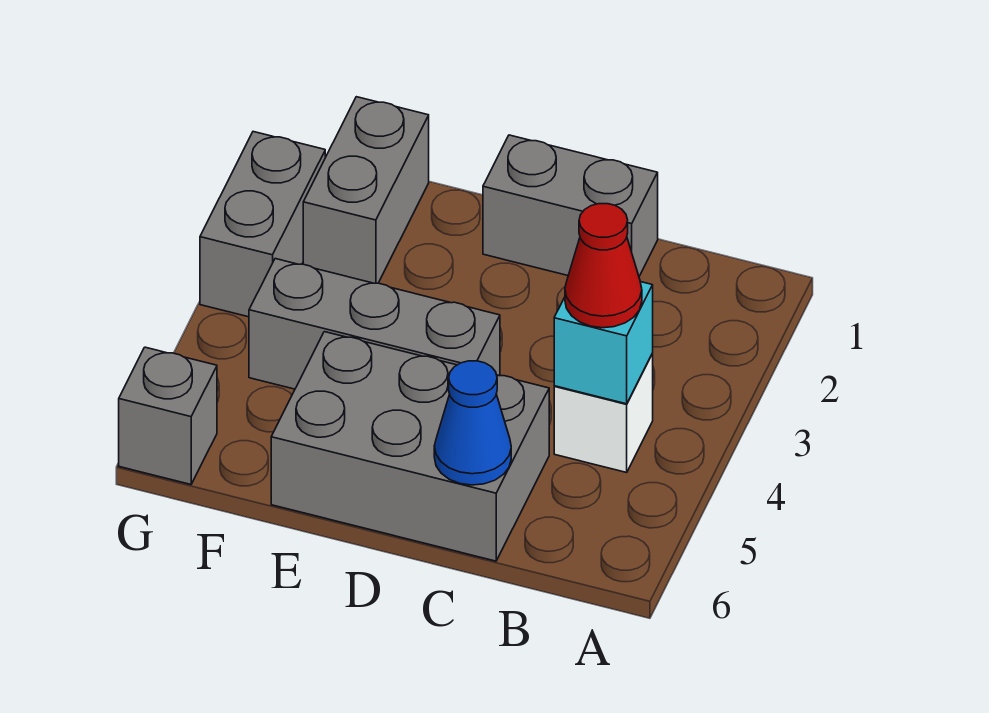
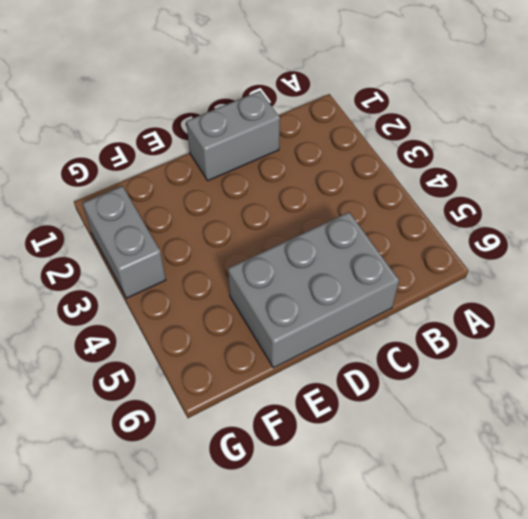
none -> white 1x1 brick [554,354,653,472]
none -> grey 1x3 brick [249,259,500,389]

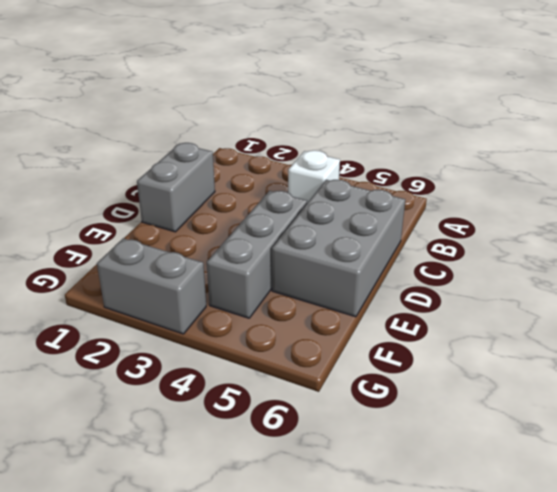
none -> grey 1x2 brick [303,97,429,283]
none -> grey 1x1 brick [119,347,217,484]

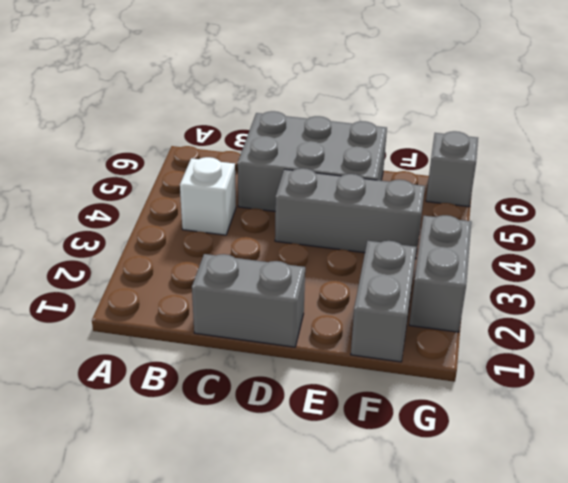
none -> cyan 1x1 brick [554,282,653,404]
none -> blue 1x1 cone [434,361,511,485]

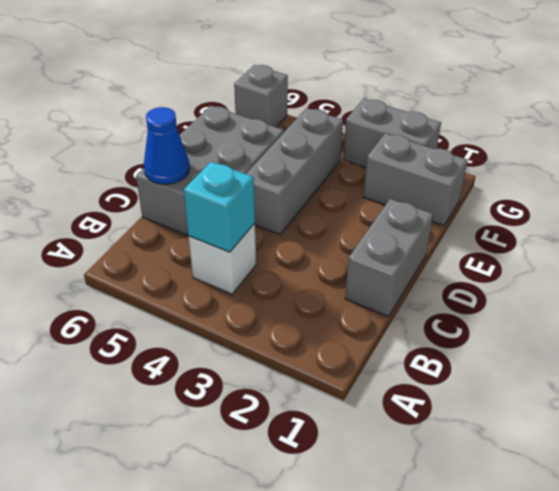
none -> red 1x1 cone [565,204,642,328]

